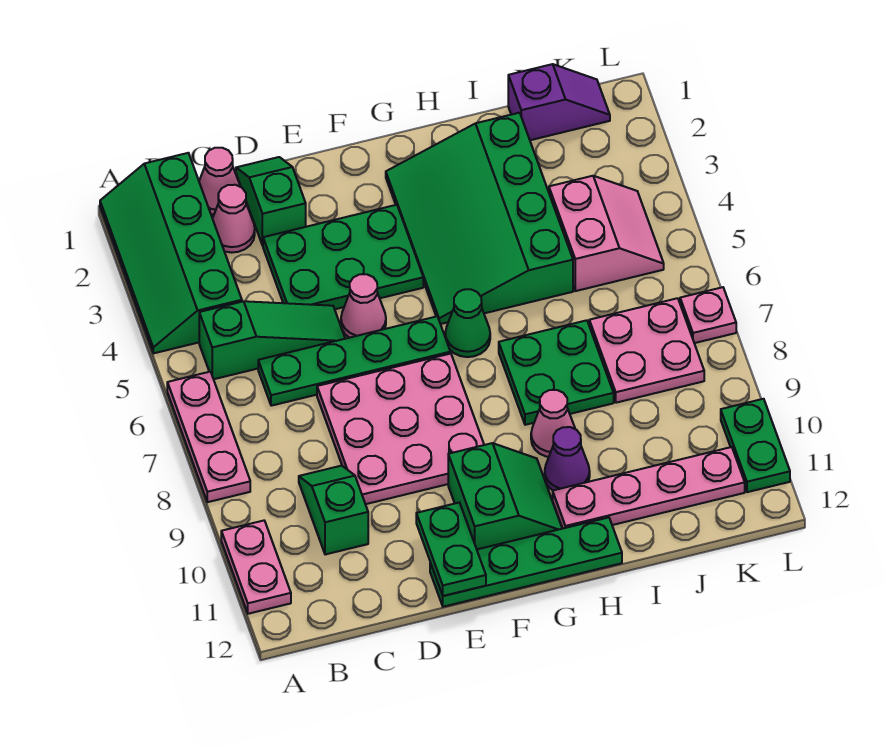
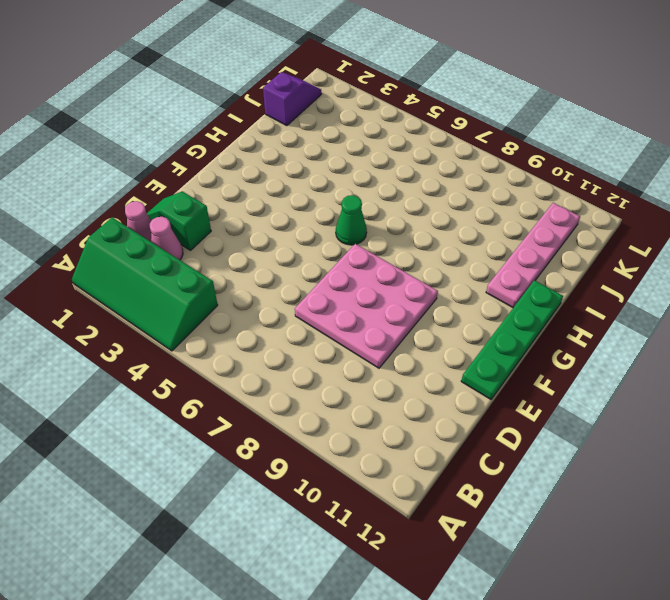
none -> pink 1x3 plate [167,372,250,502]
none -> pink 1x2 plate [221,521,291,614]
none -> green 1x3 slope [199,301,345,379]

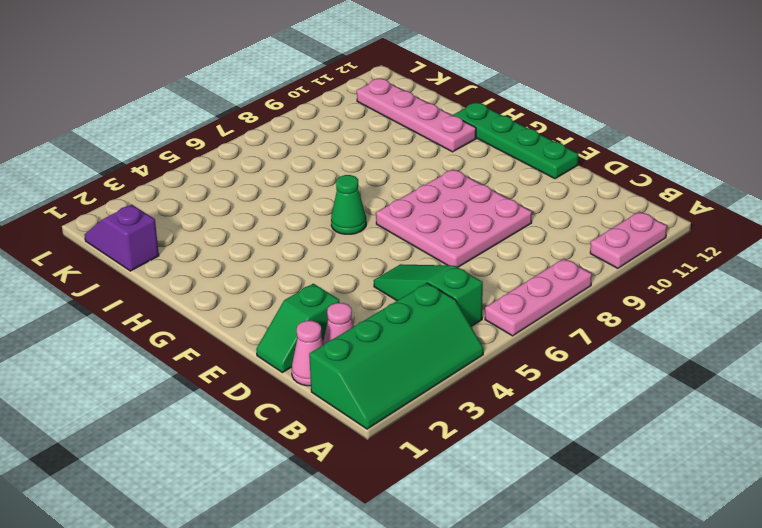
none -> green 1x4 plate [258,316,450,406]
none -> green 1x2 slope [299,466,368,555]
none -> green 2x3 plate [263,205,423,309]

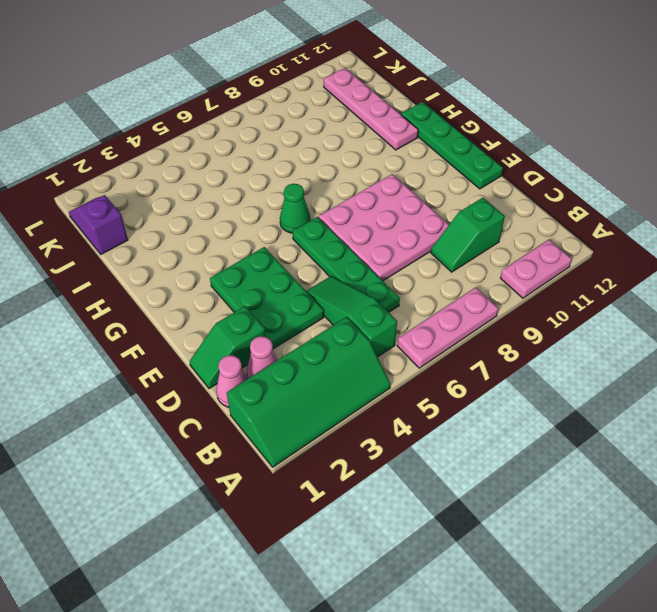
none -> pink 1x1 cone [341,274,386,338]
none -> green 2x2 slope [448,443,562,549]
none -> green 3x4 slope [386,113,573,324]

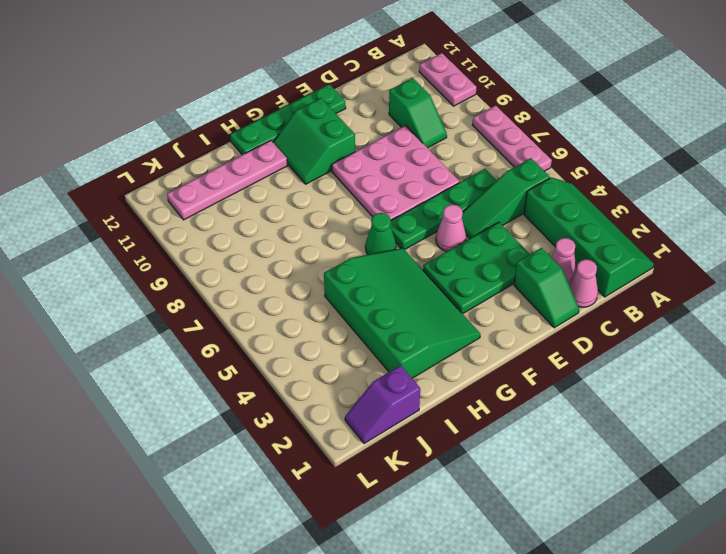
none -> green 2x2 plate [499,320,614,425]
none -> pink 1x1 cone [531,390,575,457]
none -> purple 1x1 cone [545,427,590,490]

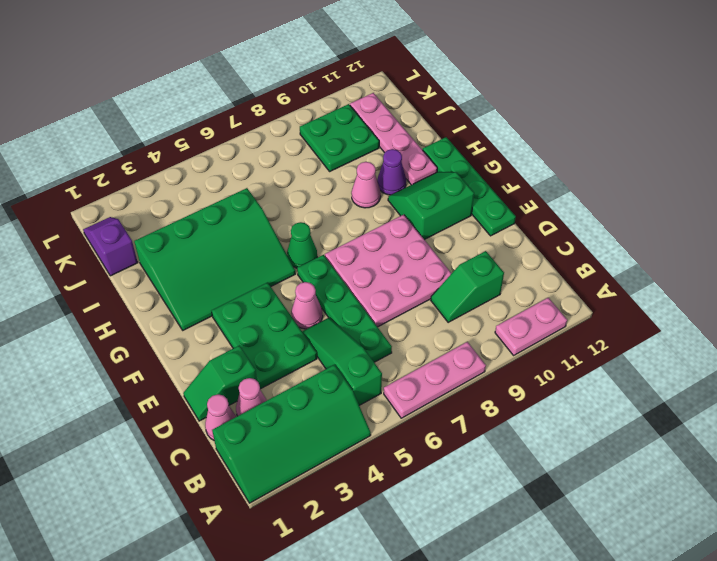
green 2x2 plate [300,104,379,171] -> green 2x2 plate moved to [499,320,614,425]
none -> pink 2x2 slope [549,176,664,291]
none -> pink 2x2 plate [589,298,704,403]
none -> pink 1x1 plate [680,287,736,343]

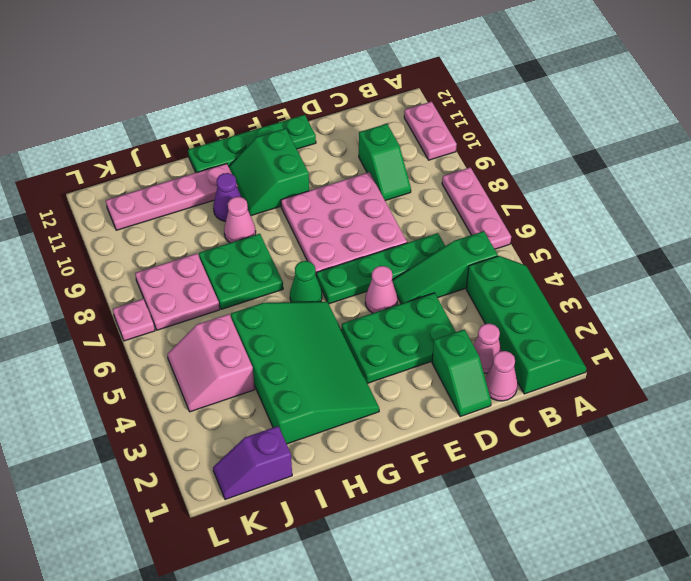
none -> green 1x2 plate [721,399,790,492]
none -> green 1x2 plate [416,503,486,596]

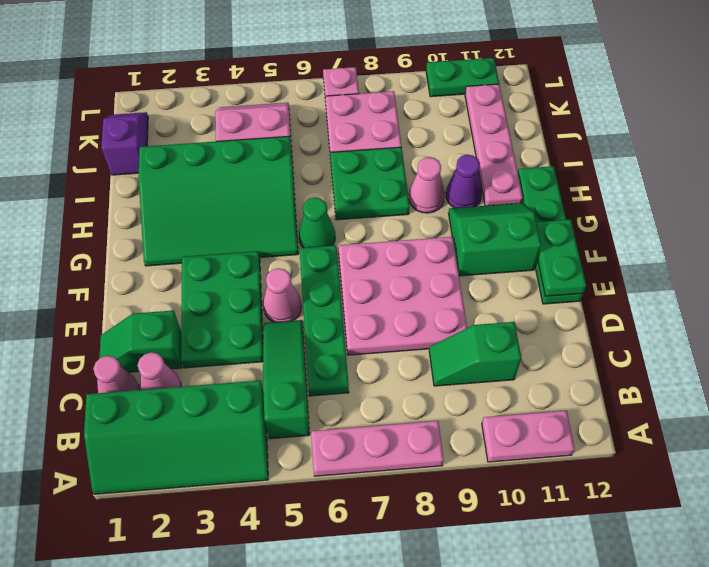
green 1x2 plate [536,220,586,296] -> green 1x2 plate turned to [416,503,486,596]

